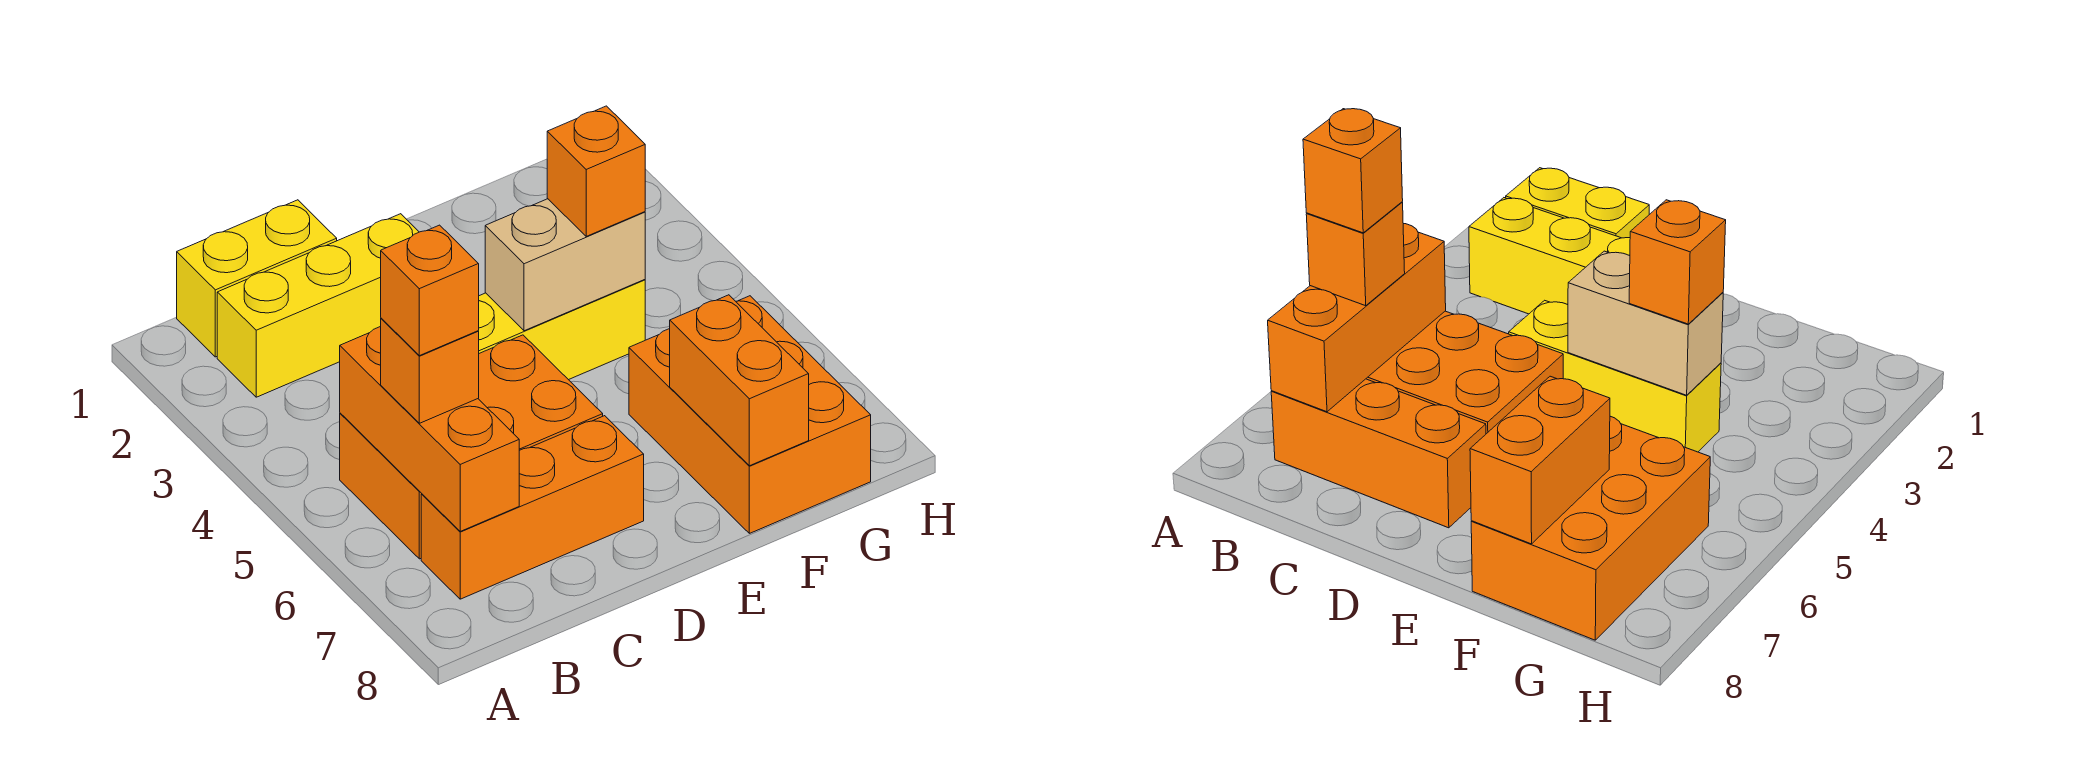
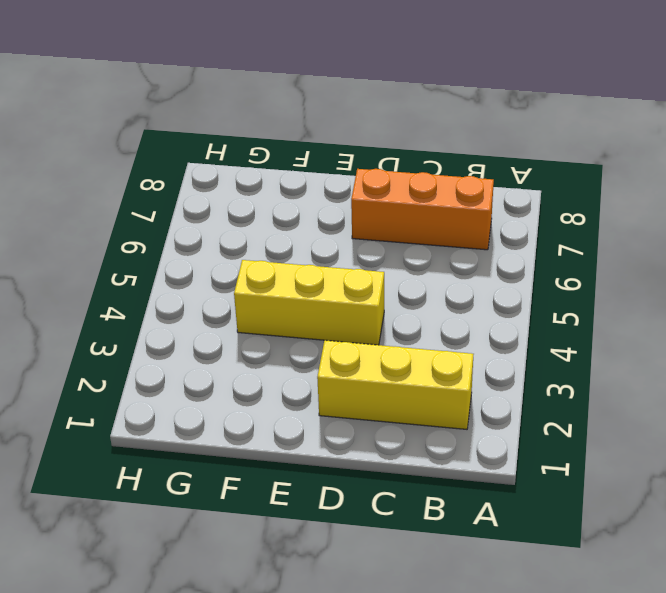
none -> yellow 1x2 brick [177,200,337,357]
none -> orange 2x3 brick [340,335,603,559]
none -> orange 2x3 brick [629,296,871,533]

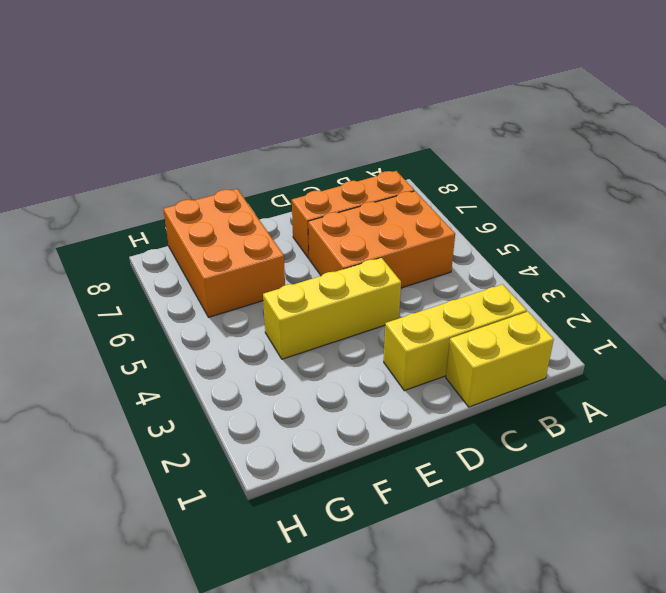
none -> orange 1x3 brick [340,327,519,531]
none -> tan 1x2 brick [485,199,645,331]
none -> orange 1x2 brick [670,295,809,466]

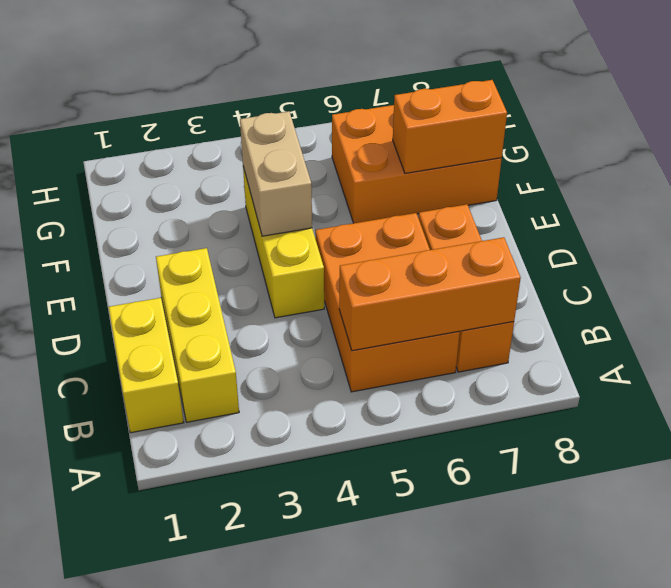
none -> orange 1x1 brick [381,318,479,423]
none -> orange 1x1 brick [547,106,645,236]
none -> orange 1x1 brick [381,225,479,356]

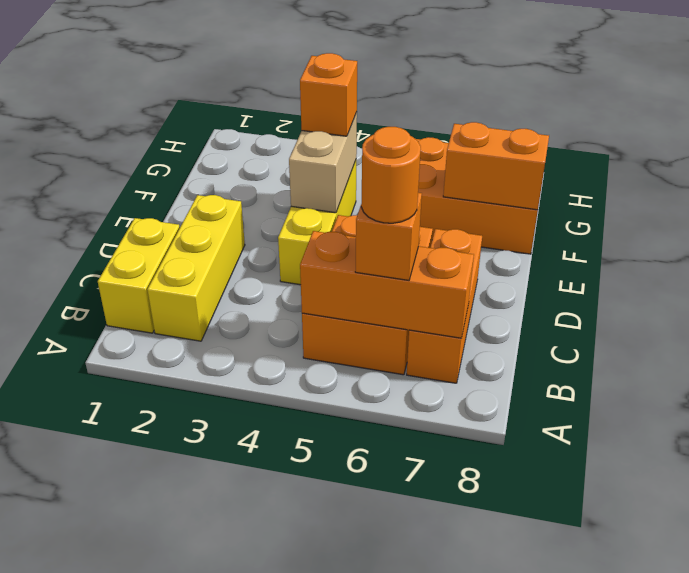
orange 1x1 round brick [361,127,421,223] -> orange 1x1 brick [381,225,479,356]

